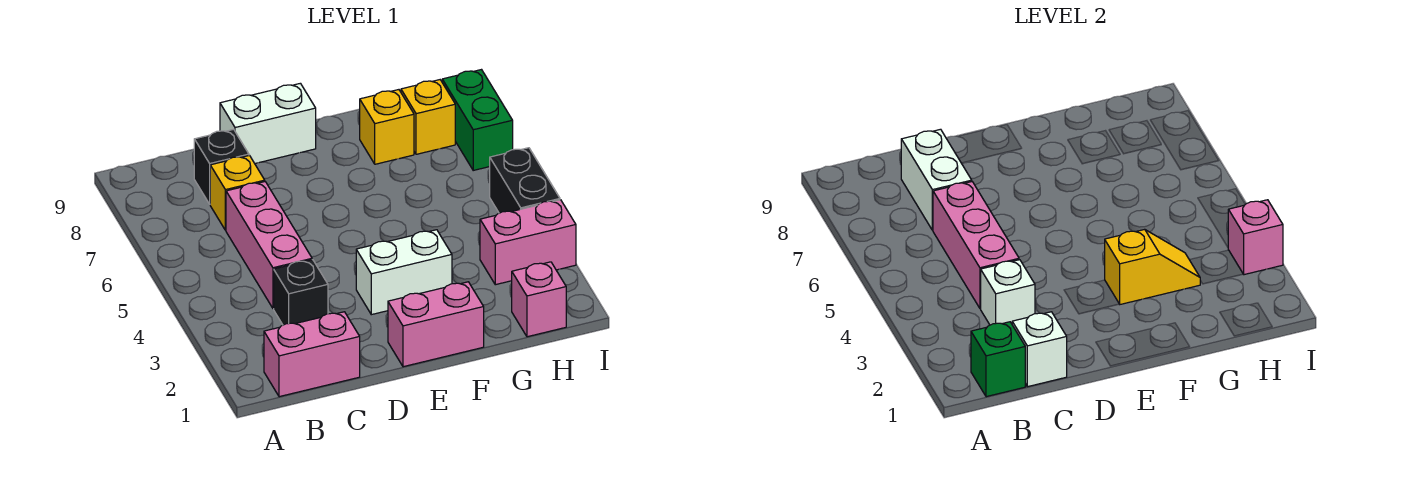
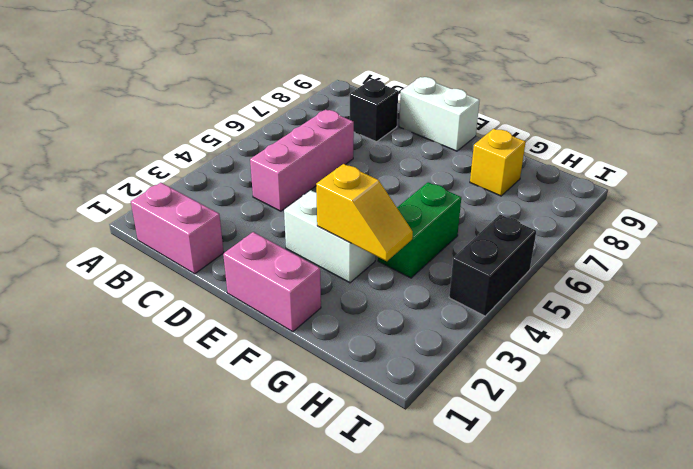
green 1x2 brick [378,182,461,278] -> green 1x2 brick moved to [442,70,513,170]
none -> black 1x1 brick [274,260,328,325]
none -> yellow 1x1 brick [210,155,265,230]
none -> pink 1x1 brick [512,262,566,337]

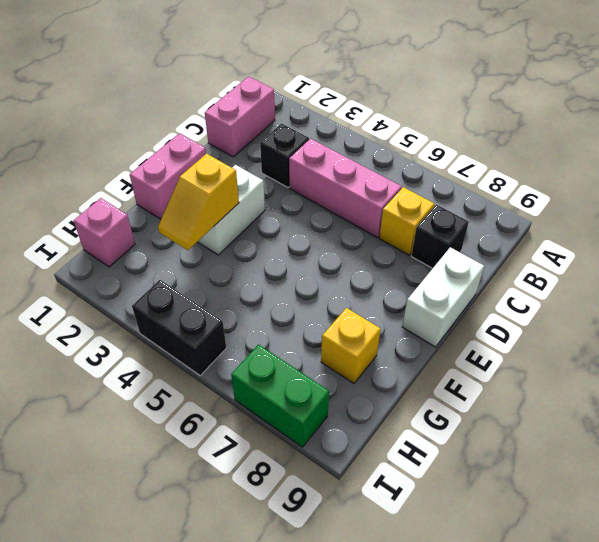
none -> pink 1x2 brick [480,200,576,285]
none -> yellow 1x1 brick [401,80,455,154]
none -> green 1x1 brick [971,322,1026,397]

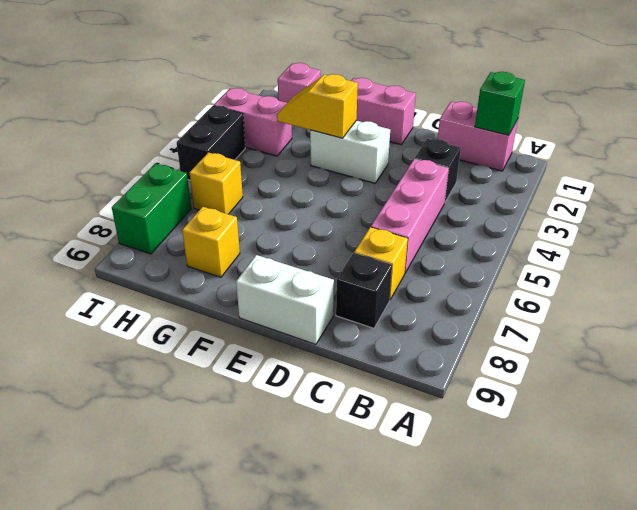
yellow 1x1 brick [190,153,243,214] -> yellow 1x1 brick moved to [401,80,455,154]
none -> white 1x1 brick [1012,312,1067,387]
none -> white 1x1 brick [981,260,1035,325]
none -> pink 1x3 brick [933,182,1019,308]

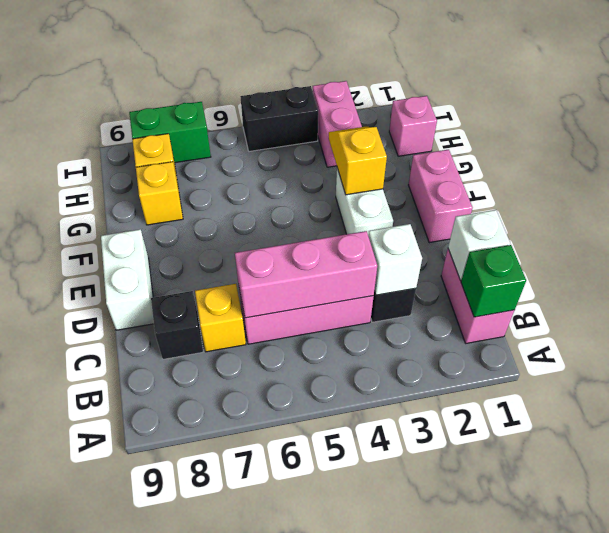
none -> white 1x2 brick [901,129,972,230]
none -> pink 1x1 brick [1228,200,1283,275]

